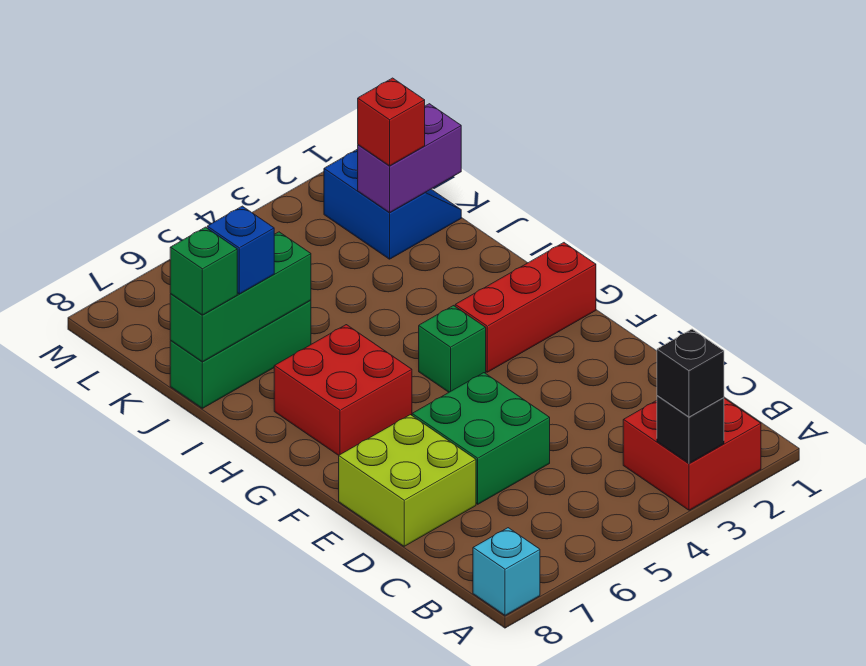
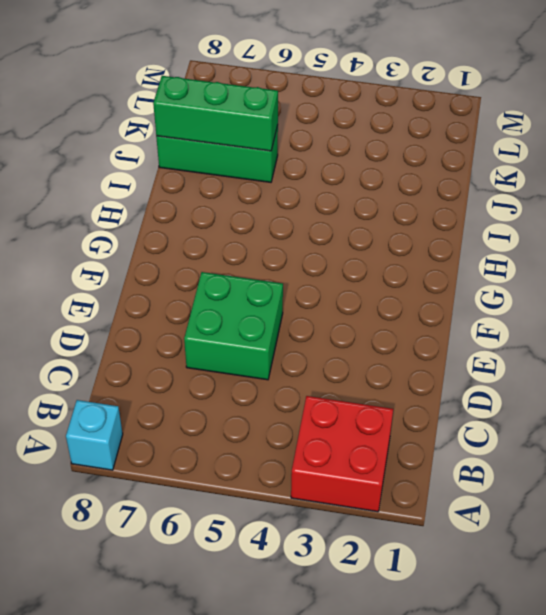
none -> lime 2x2 brick [339,415,476,546]
none -> red 1x3 brick [455,243,596,372]
none -> green 1x1 brick [419,306,486,392]

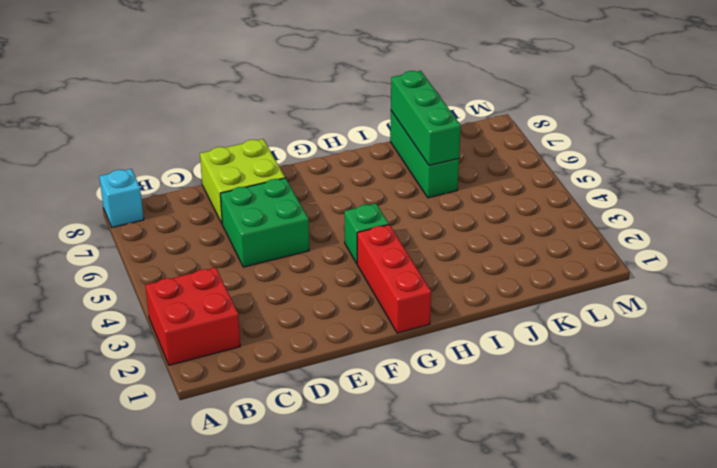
none -> red 2x2 brick [274,325,412,455]
none -> blue 2x2 slope [324,149,461,259]
none -> black 1x1 brick [657,396,724,464]

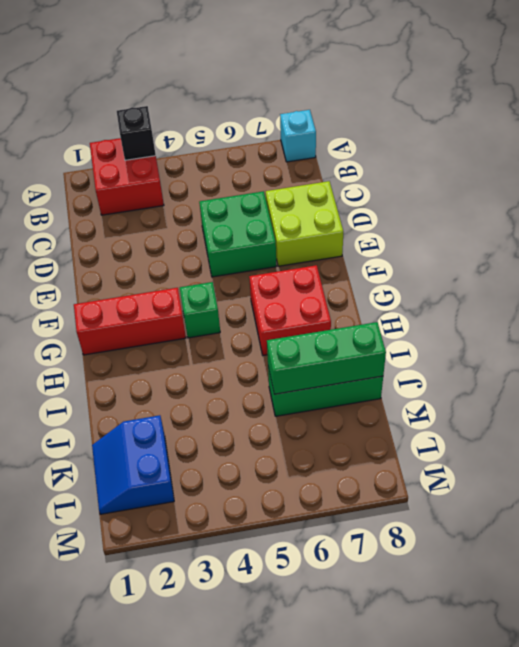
none -> purple 1x2 brick [358,104,461,213]
none -> black 1x1 brick [657,329,724,417]
none -> blue 1x1 brick [207,206,274,294]

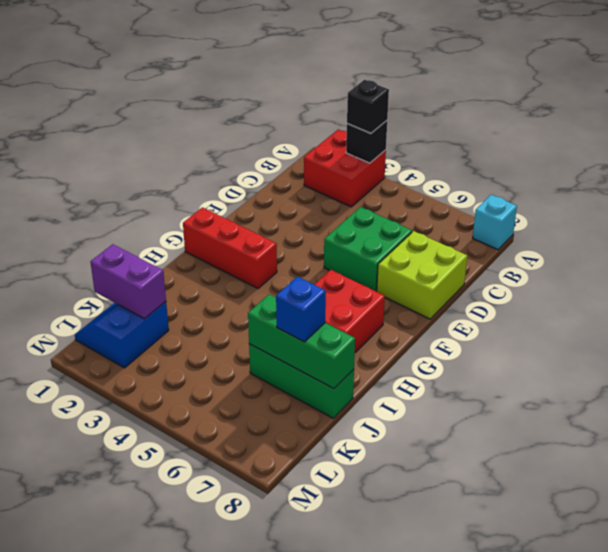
none -> green 1x1 brick [419,306,486,392]
none -> green 1x1 brick [170,227,237,315]
none -> red 1x1 brick [358,78,425,166]

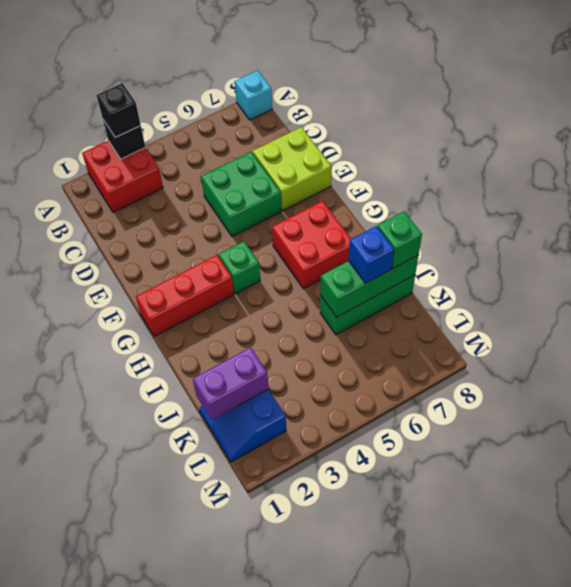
none -> red 1x1 brick [358,78,425,166]

